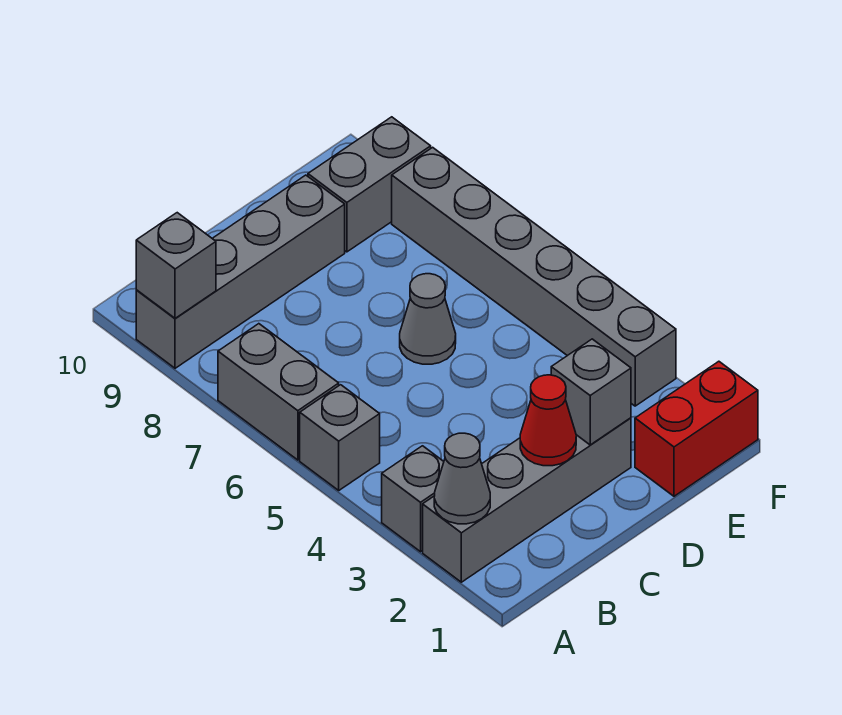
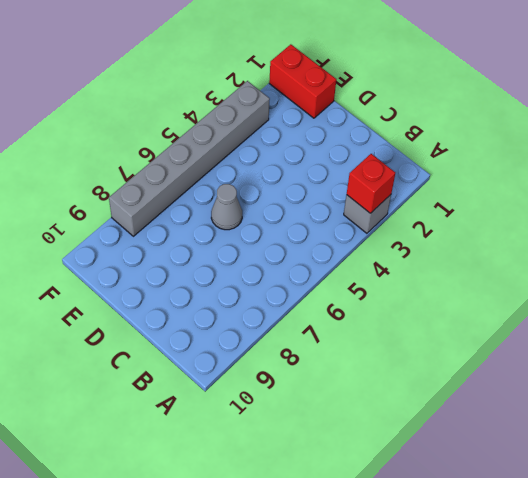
red 1x1 brick [347,154,395,213] -> none
none -> grey 1x4 brick [423,418,631,582]
none -> grey 1x1 brick [300,385,380,490]
none -> grey 1x2 brick [218,324,339,460]

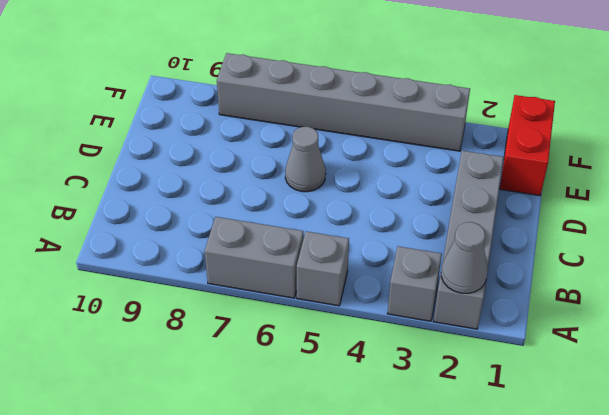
none -> grey 1x4 brick [136,175,345,368]
none -> grey 1x2 brick [308,117,431,252]
none -> grey 1x1 brick [136,213,216,318]

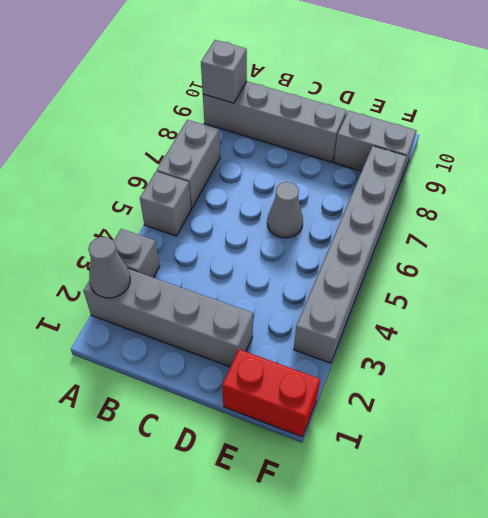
none -> red 1x1 cone [520,375,576,466]
none -> grey 1x1 brick [551,339,631,445]

